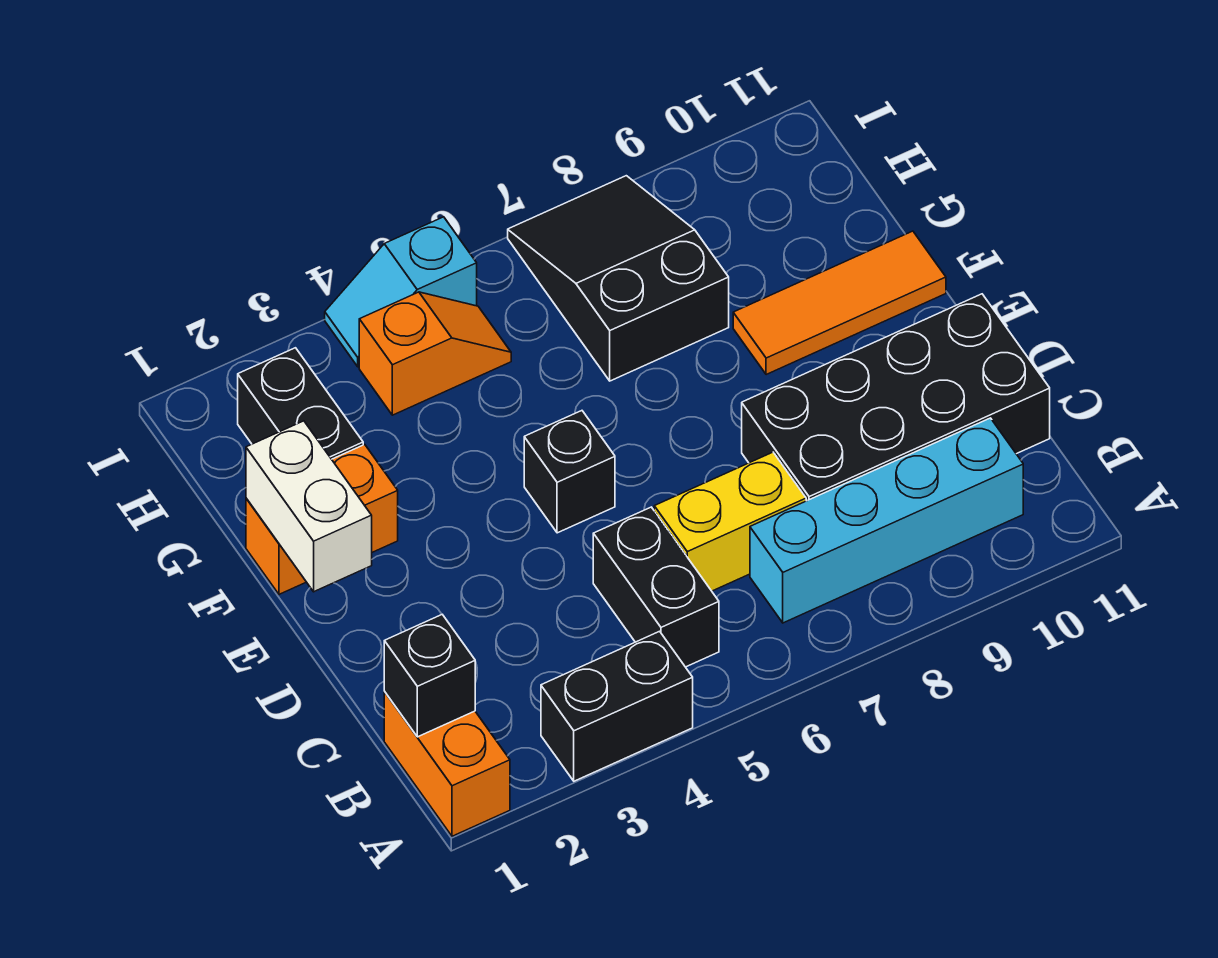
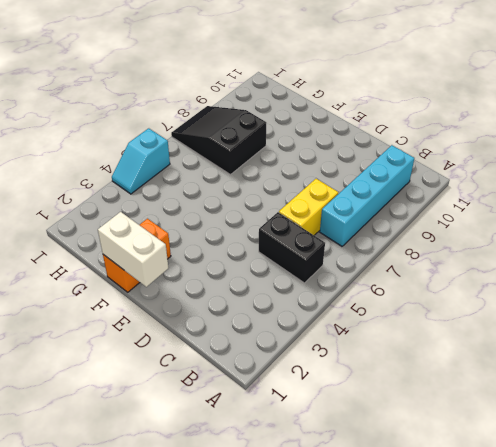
none -> orange 1x2 brick [384,692,510,836]
none -> black 1x2 brick [541,631,693,781]
none -> black 2x4 brick [742,294,1050,501]

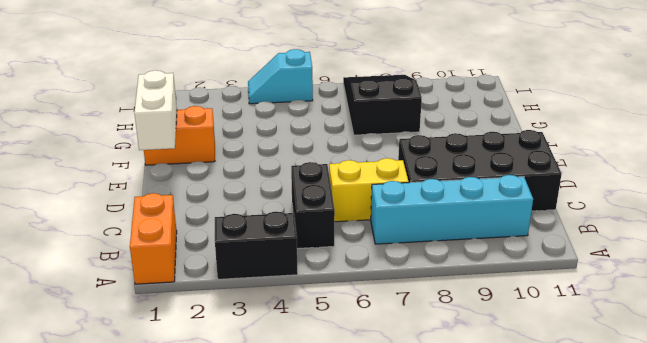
none -> black 1x1 brick [524,411,615,533]
none -> orange 1x3 tile [733,231,946,375]
none -> black 1x2 brick [238,348,363,459]

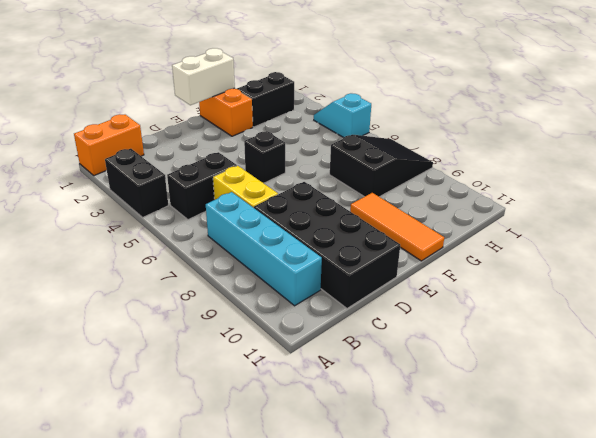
none -> orange 1x2 slope [359,292,511,415]
none -> black 1x1 brick [384,615,475,737]

